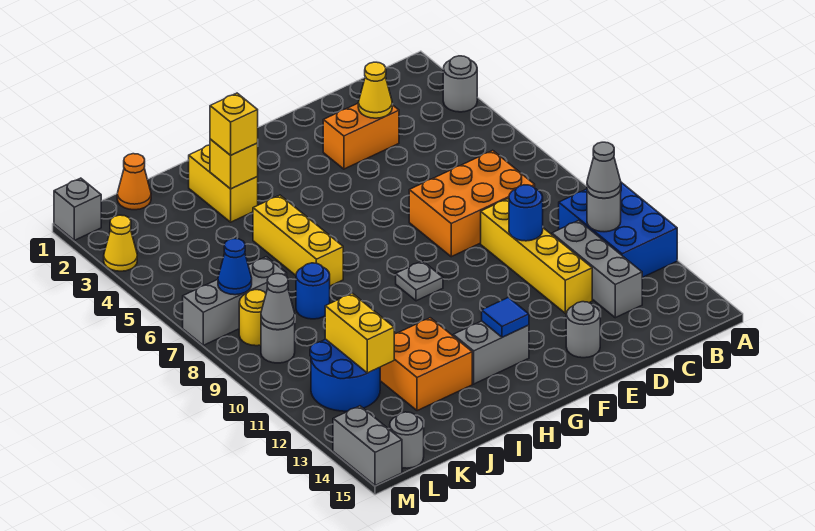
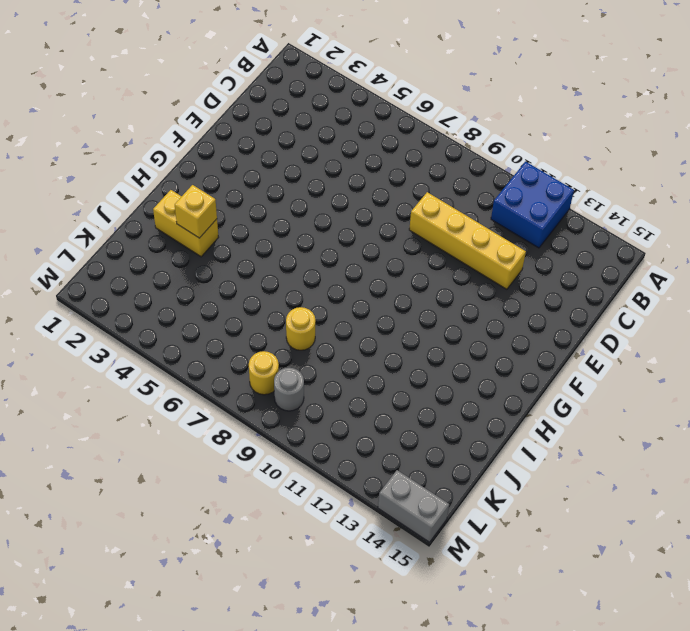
blue 2x2 brick [491,162,574,248] -> blue 2x3 brick [559,182,677,277]
yellow 1x1 round brick [286,307,315,350] -> blue 1x1 round brick [296,263,330,319]
none -> grey 1x1 round brick [443,56,477,112]
none -> orange 2x3 brick [409,150,535,257]
none -> grey 1x3 brick [552,220,642,318]
none -> orange 1x2 brick [323,103,399,169]

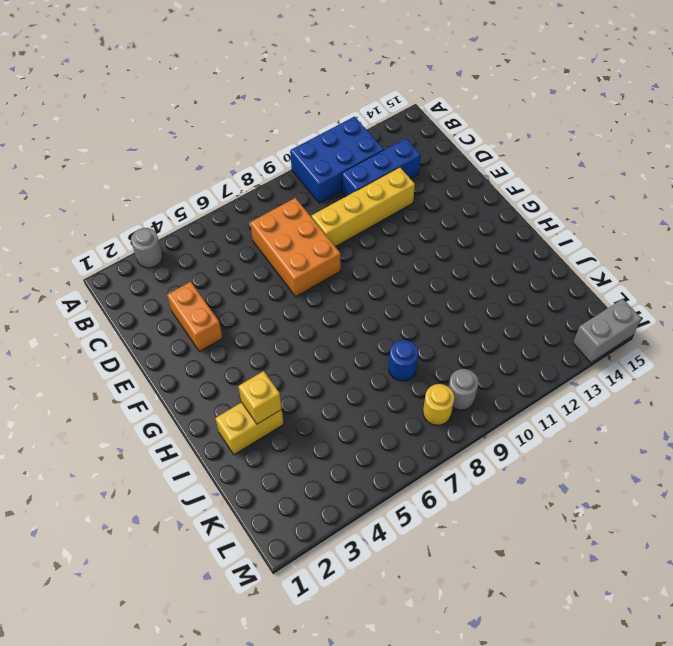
blue 1x3 brick [342,138,421,197] -> grey 1x3 brick [552,220,642,318]
none -> grey 1x1 round brick [566,302,600,358]
none -> grey 1x1 plate [396,261,443,301]
none -> grey 1x2 brick [453,321,529,384]
none -> yellow 1x3 brick [253,195,343,286]

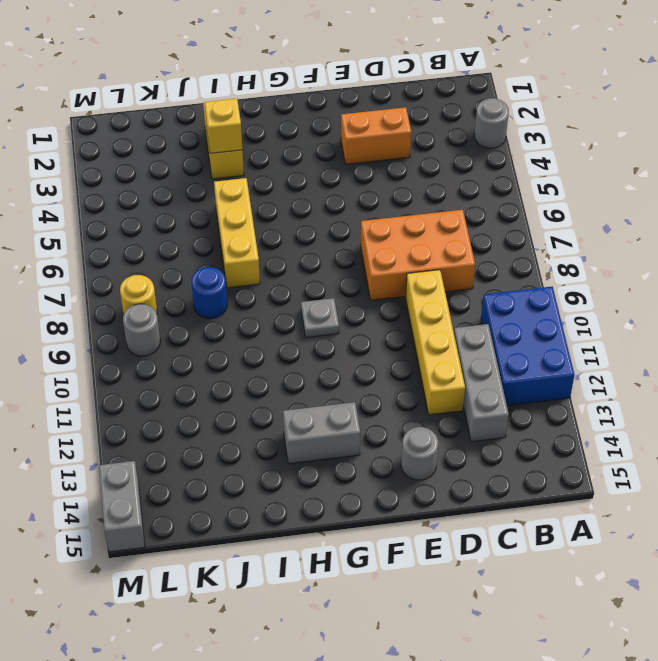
none -> orange 2x2 brick [380,318,472,411]
none -> orange 1x1 cone [117,154,151,210]
none -> grey 1x3 brick [183,257,287,345]
none -> blue 2x2 round brick [310,339,380,411]

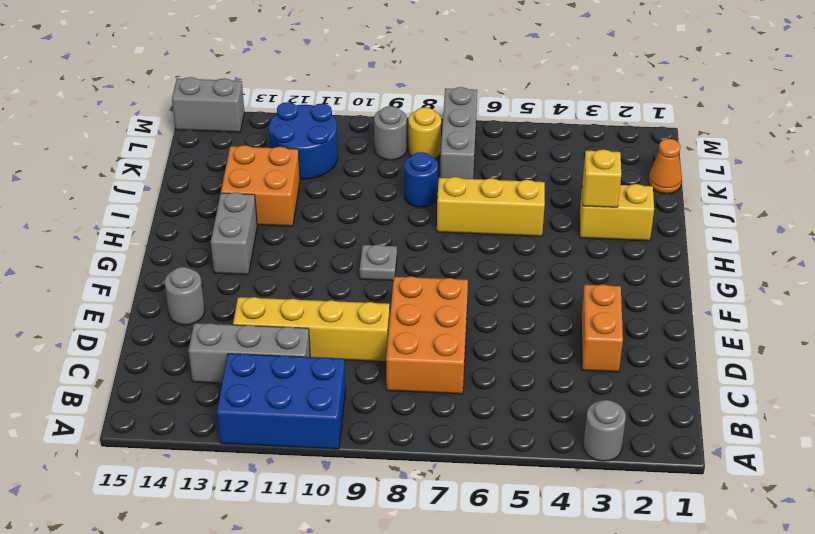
none -> grey 1x1 round brick [390,412,424,468]
none -> grey 1x1 brick [54,178,101,240]
none -> yellow 1x1 cone [104,215,137,271]
none -> grey 1x1 round brick [587,190,621,232]

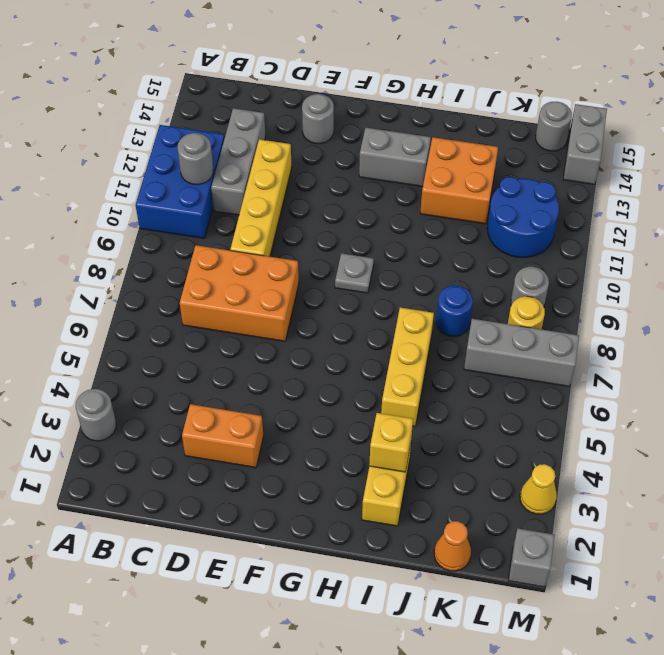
none -> yellow 1x1 cone [358,62,392,118]
none -> blue 1x1 round brick [509,185,543,241]
none -> blue 1x1 tile [482,297,529,337]
none -> yellow 1x2 brick [325,293,394,373]

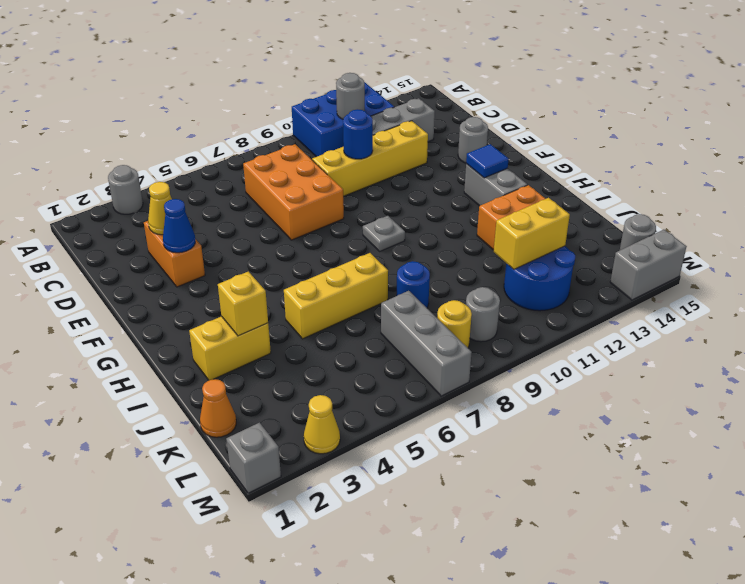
blue 1x1 cone [163,199,195,253] -> blue 1x1 cone moved to [218,239,252,295]
none -> grey 1x1 cone [261,274,295,330]
none -> grey 1x1 cone [587,142,621,198]
none -> yellow 1x1 brick [210,93,258,155]

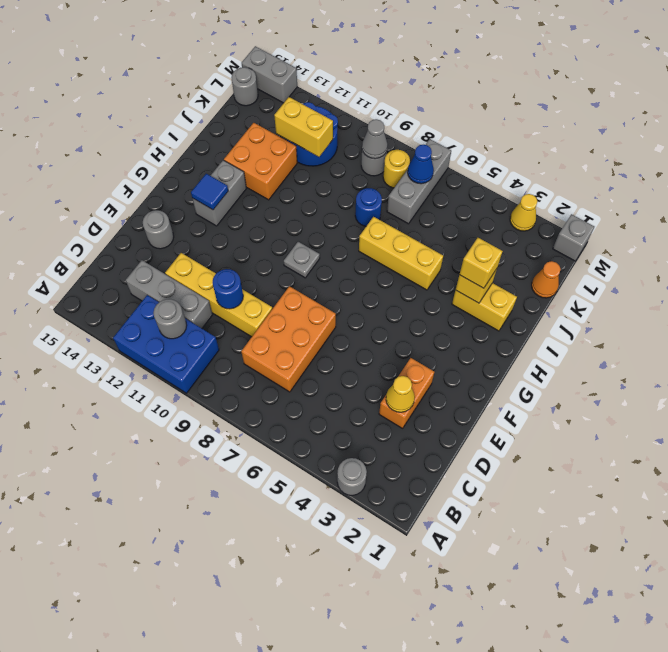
none -> grey 1x1 cone [587,142,621,198]

